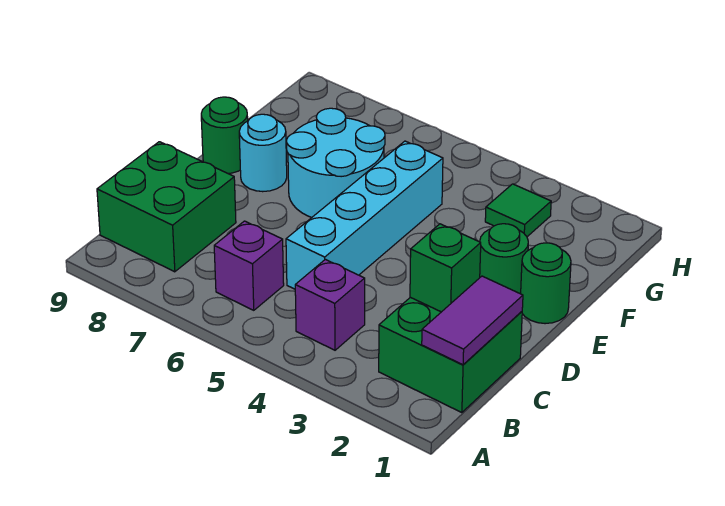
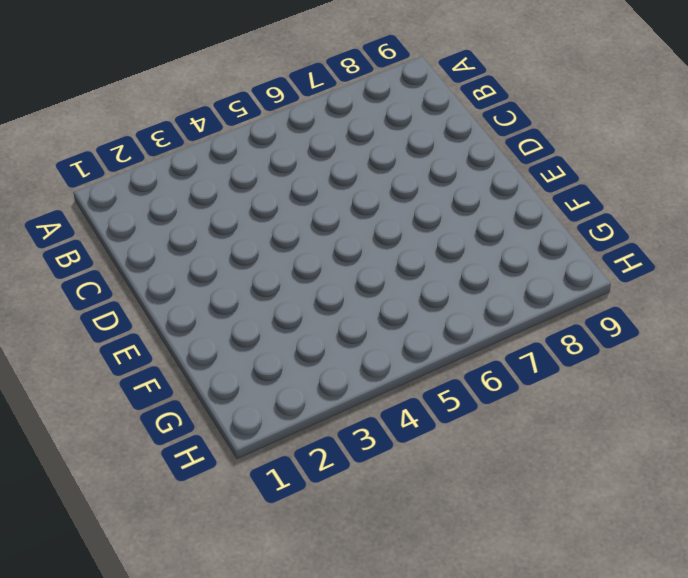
none -> green 2x2 brick [379,297,522,413]
none -> purple 1x1 brick [295,259,365,350]
none -> purple 1x1 brick [214,221,284,310]

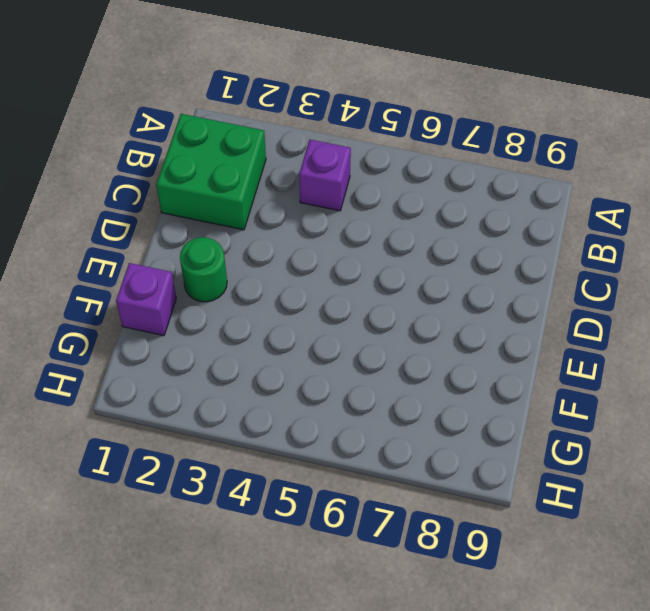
purple 1x1 brick [116,263,176,336] -> purple 1x1 brick moved to [214,221,284,310]
none -> green 2x2 brick [97,142,236,272]
none -> cyan 1x4 brick [286,141,443,289]
none -> green 1x1 round brick [521,243,571,324]

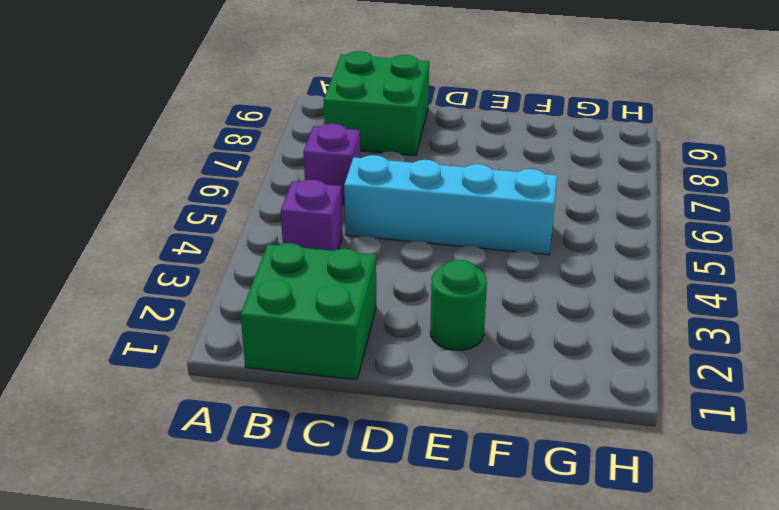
none -> green 1x1 round brick [521,243,571,324]
none -> cyan 2x2 round brick [287,108,385,217]
none -> cyan 1x1 round brick [239,114,287,192]

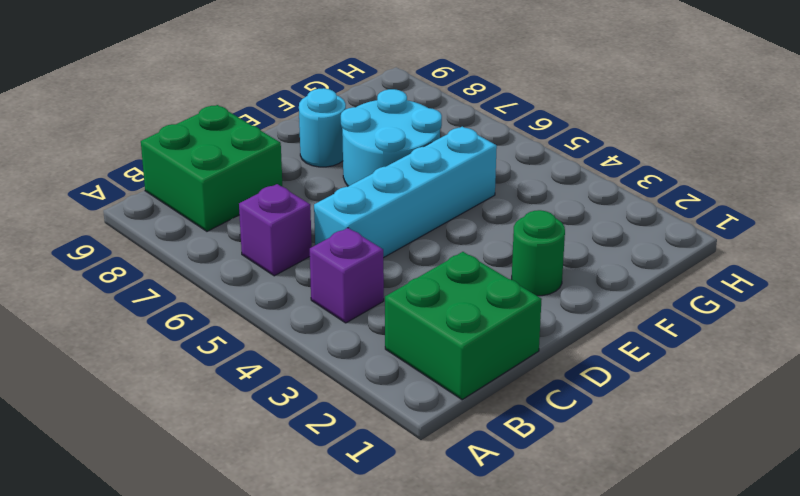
none -> green 1x1 round brick [521,243,571,324]
none -> green 1x1 round brick [201,97,248,173]
none -> green 1x1 tile [485,184,551,237]

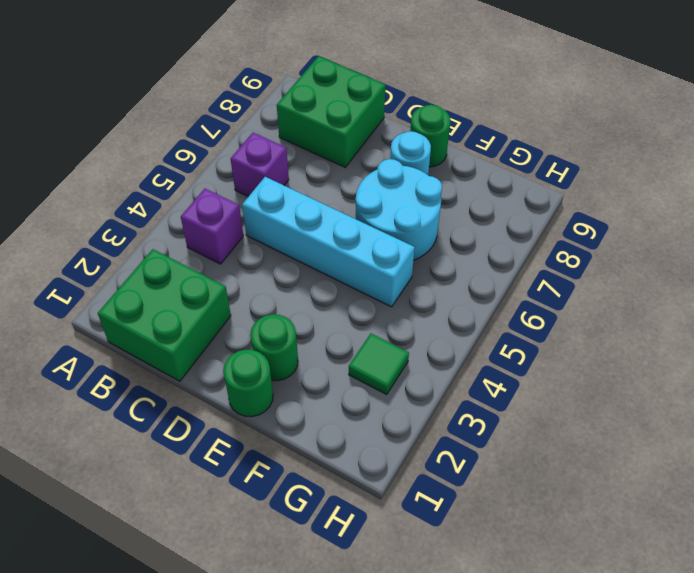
none -> purple 1x2 tile [422,276,523,365]
none -> green 1x1 brick [410,224,481,312]

